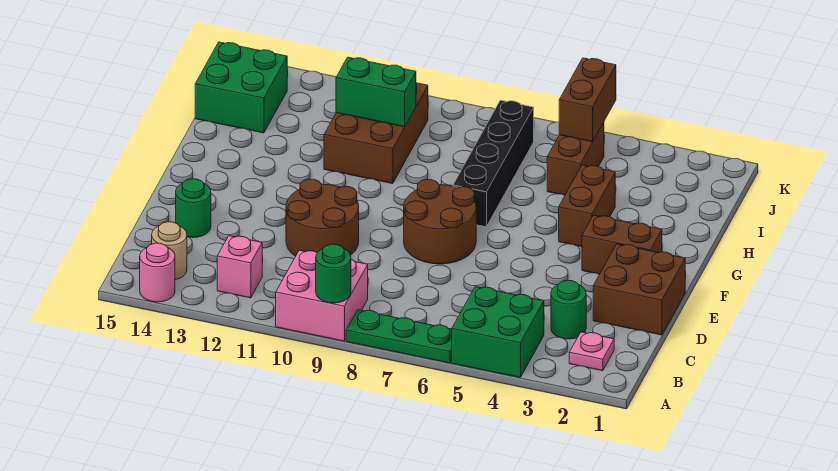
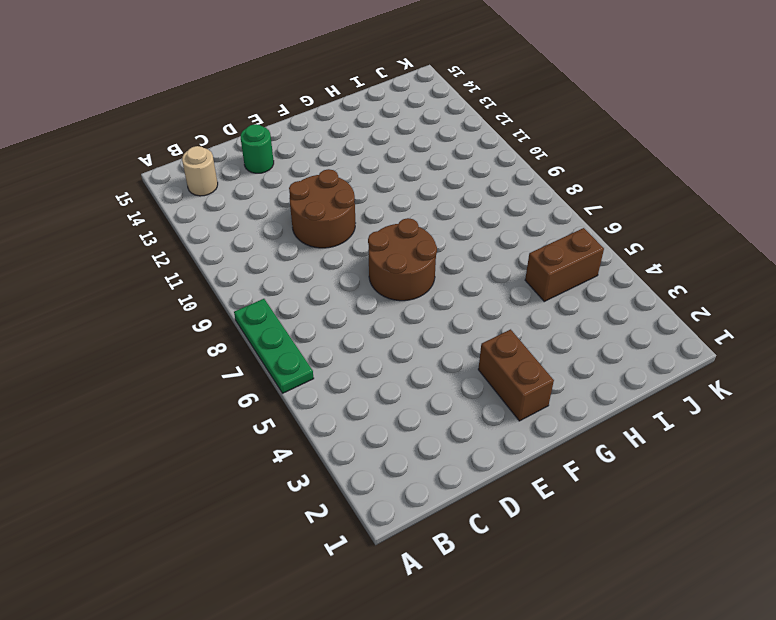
none -> green 2x2 brick [452,287,544,377]
none -> pink 2x2 brick [276,250,368,341]
none -> pink 1x1 round brick [140,243,175,302]

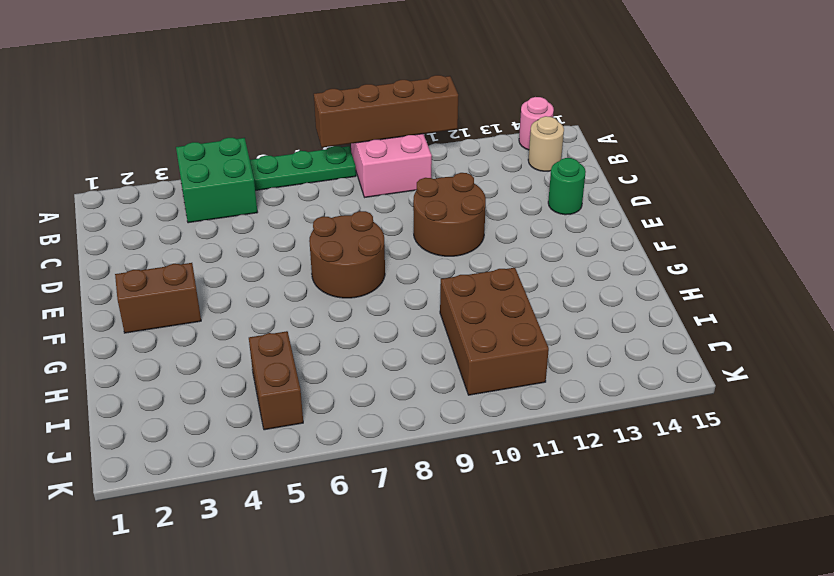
brown 1x4 brick [314,75,458,147] -> green 1x1 round brick [316,244,351,303]
none -> pink 1x1 plate [569,332,614,371]
none -> pink 1x1 brick [217,236,262,298]
none -> green 1x1 round brick [551,280,586,339]

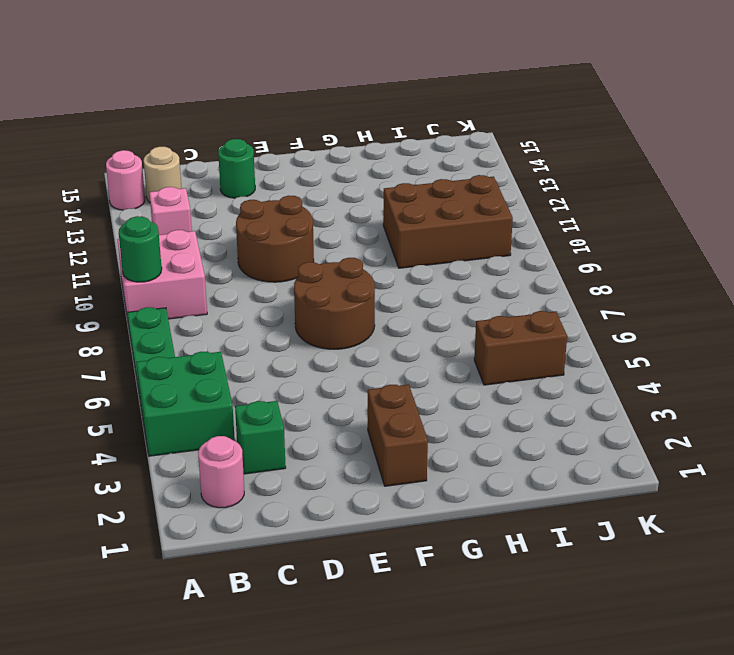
pink 1x1 round brick [198,436,244,508] -> pink 1x1 plate [569,332,614,371]
green 1x1 brick [235,401,286,474] -> green 1x1 round brick [551,280,586,339]
none -> brown 2x2 brick [593,244,685,335]
none -> brown 1x2 brick [559,165,615,247]
none -> black 1x4 brick [453,100,534,227]

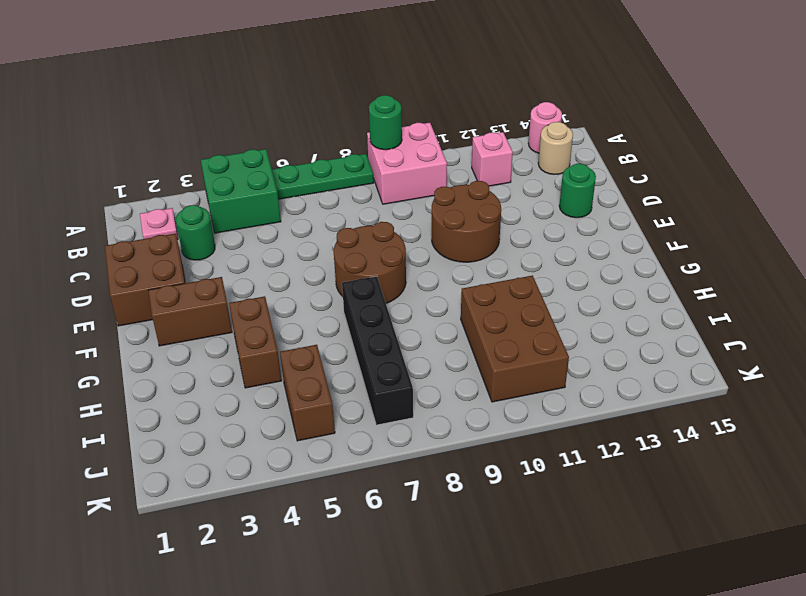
none -> green 2x2 brick [195,42,287,133]
none -> green 1x2 brick [336,57,416,127]
none -> brown 1x2 brick [559,58,616,142]

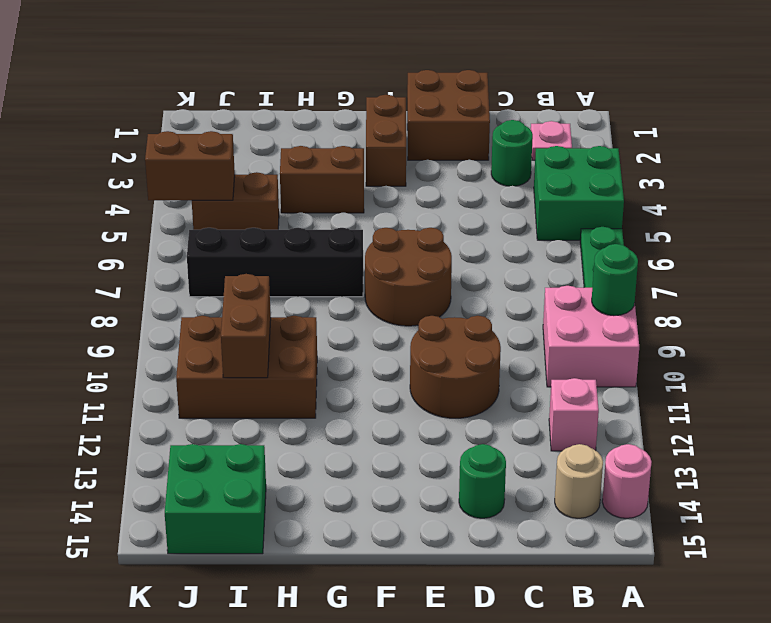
brown 1x2 brick [221,274,271,378] -> green 1x2 brick [336,57,416,127]

